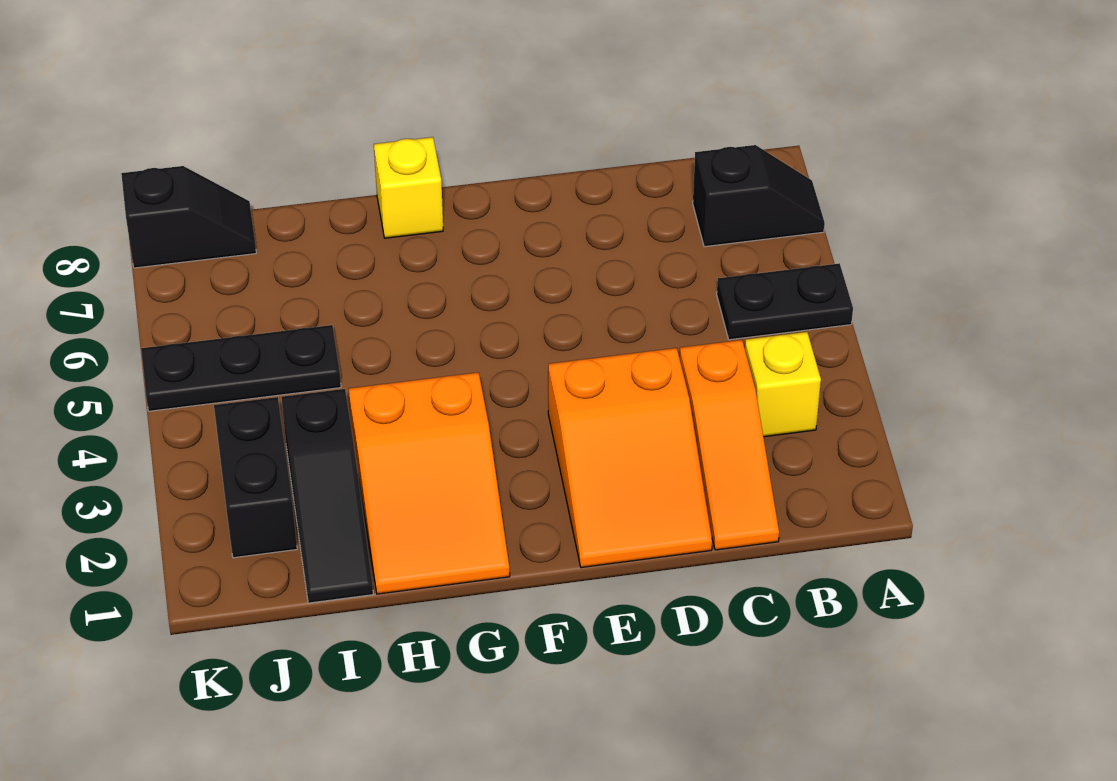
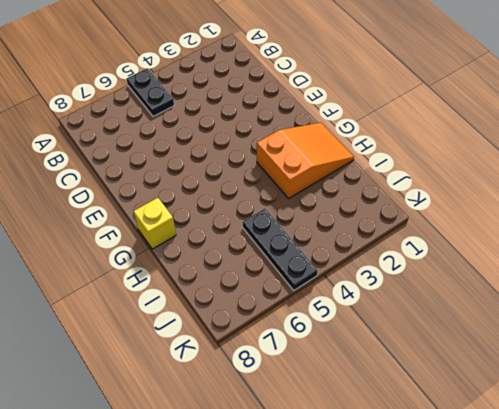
none -> black 1x2 slope [693,145,825,247]
none -> yellow 1x1 brick [745,332,821,437]

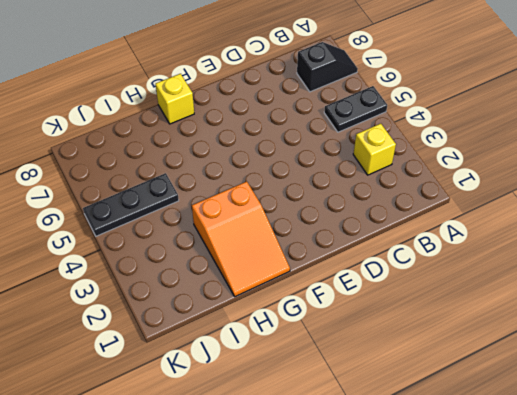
none -> orange 1x3 slope [680,340,779,550]
none -> orange 2x3 slope [548,348,712,568]

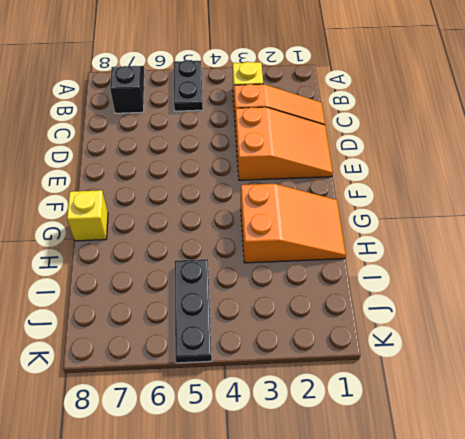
none -> black 1x3 slope [281,389,373,603]
none -> black 1x2 brick [214,397,297,558]

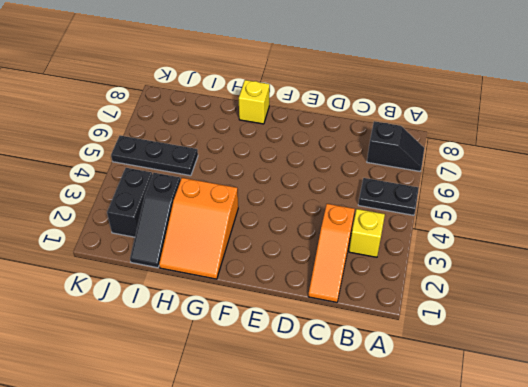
none -> orange 2x3 slope [548,348,712,568]
none -> black 1x2 slope [121,166,256,268]

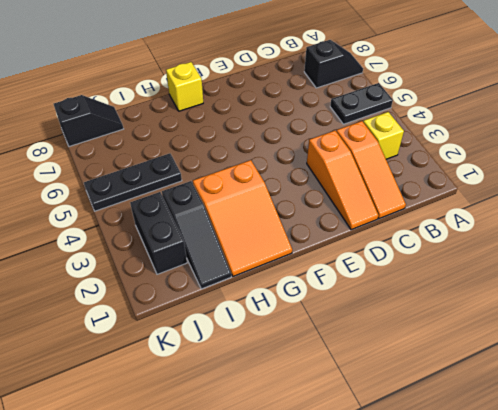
orange 1x3 slope [307,131,378,230] -> orange 2x3 slope [548,348,712,568]

